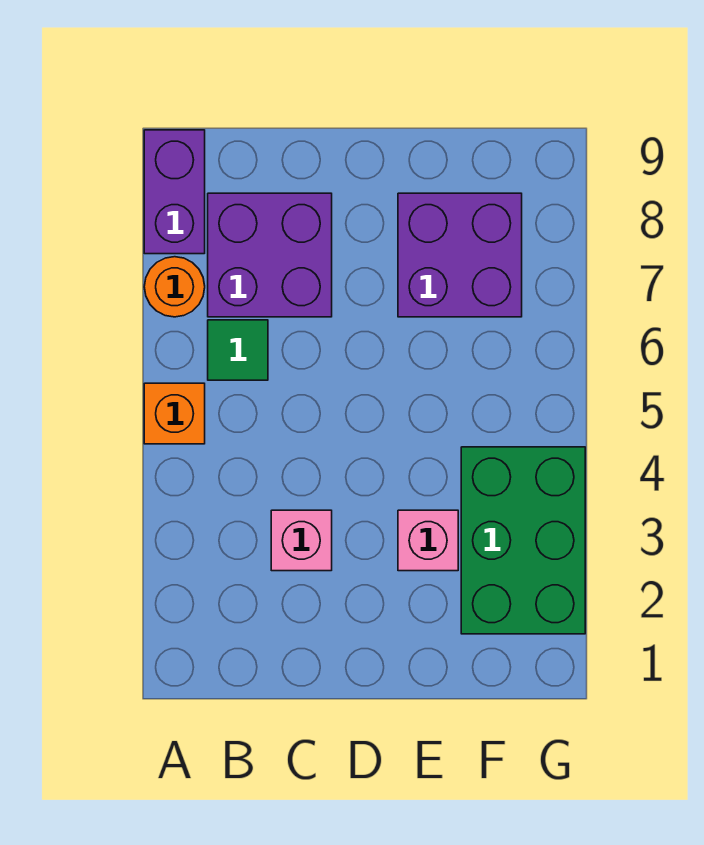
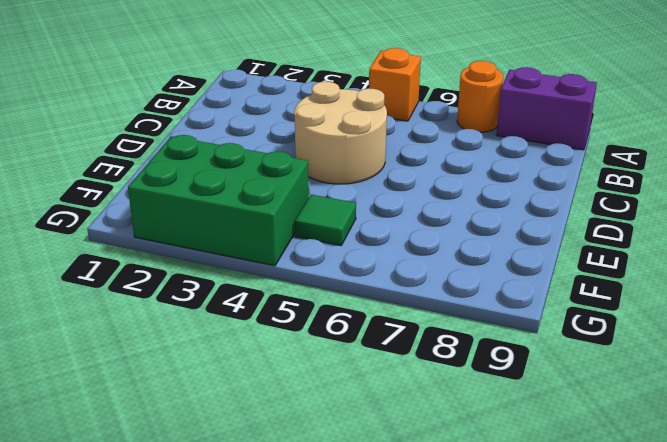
tan 2x2 round brick [294,82,387,184] -> none
green 1x1 tile [295,195,356,246] -> green 1x1 tile moved to [208,320,268,380]
none -> purple 2x2 brick [208,193,332,317]
none -> pink 1x1 brick [271,510,332,571]

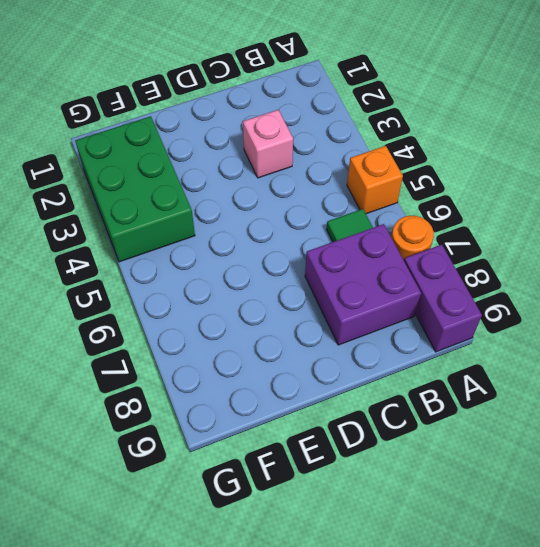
none -> pink 1x1 brick [398,510,458,571]
none -> purple 2x2 brick [398,193,522,317]

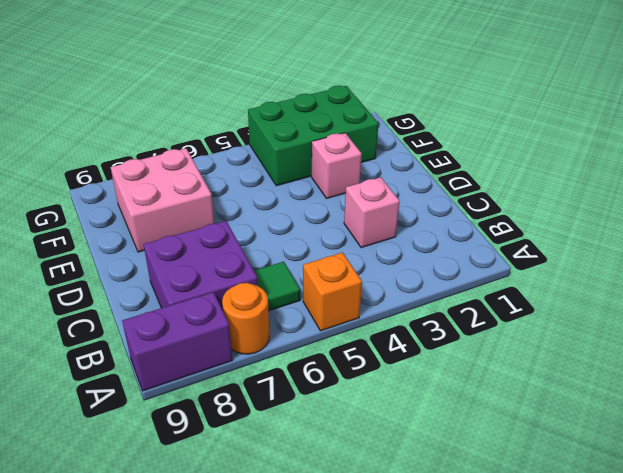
pink 2x2 brick [111,148,214,252] -> purple 2x2 brick [398,193,522,317]

